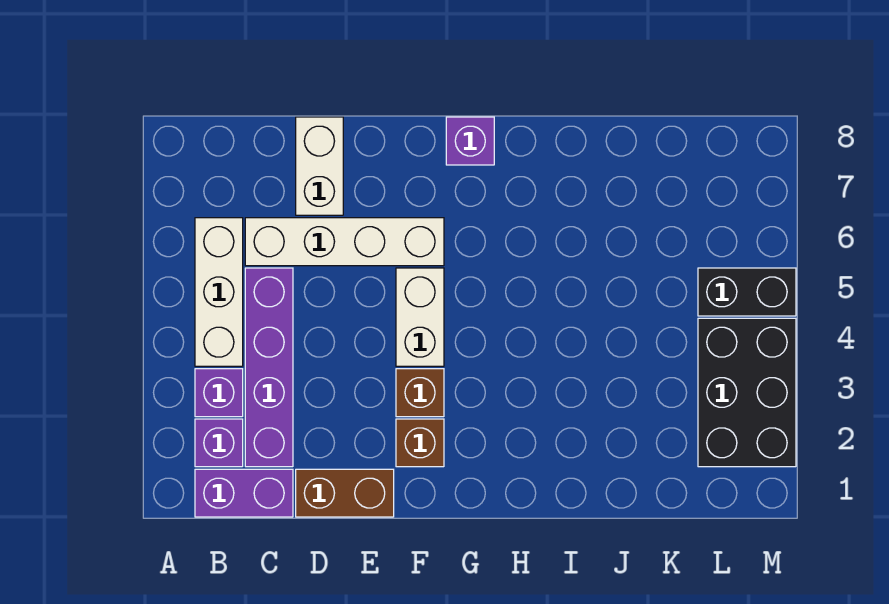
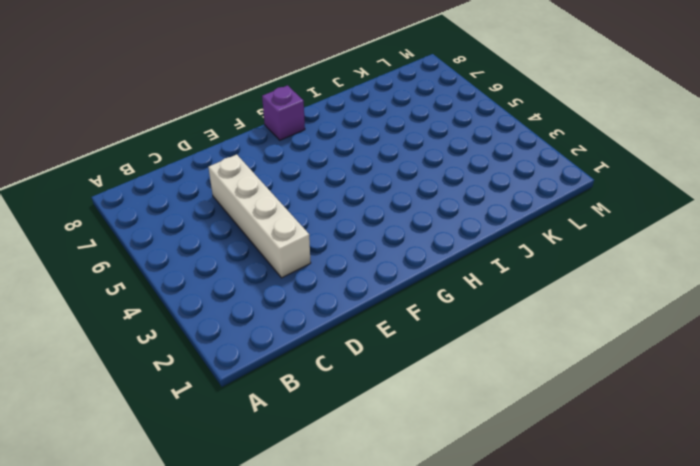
white 1x4 brick [208,155,311,278] -> white 1x4 brick turned to [245,218,444,266]
none -> purple 1x2 brick [195,469,293,517]
none -> purple 1x1 brick [195,419,243,467]
none -> purple 1x1 brick [195,369,243,417]

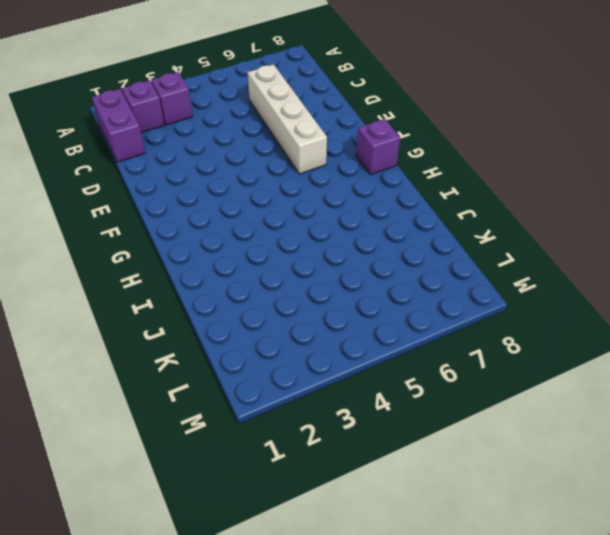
none -> white 1x3 brick [195,218,243,366]
none -> purple 1x4 brick [245,268,293,467]
none -> brown 1x2 brick [296,469,394,517]

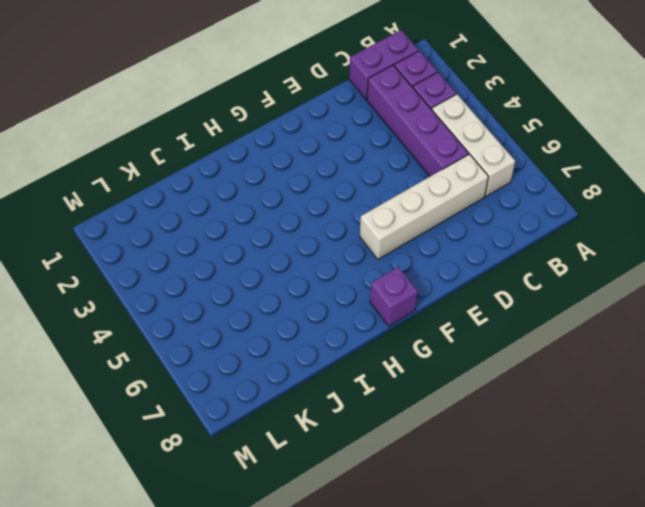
none -> brown 1x2 brick [296,469,394,517]
none -> white 1x2 brick [296,117,343,215]
none -> brown 1x1 brick [396,419,444,467]

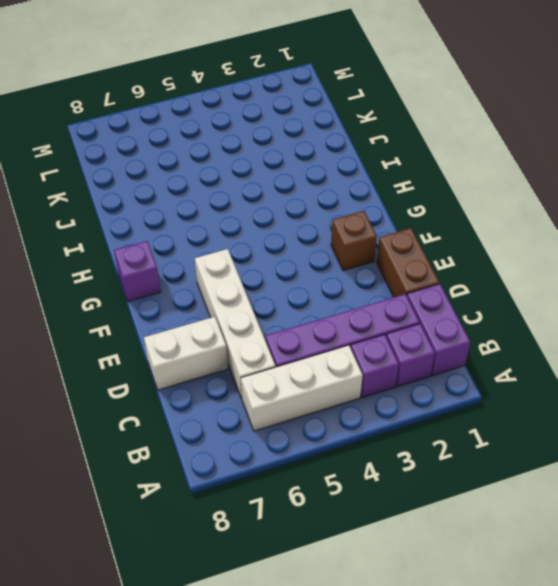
none -> brown 1x1 brick [396,369,444,417]
none -> white 1x2 brick [396,268,444,366]
none -> black 2x3 brick [698,318,796,467]

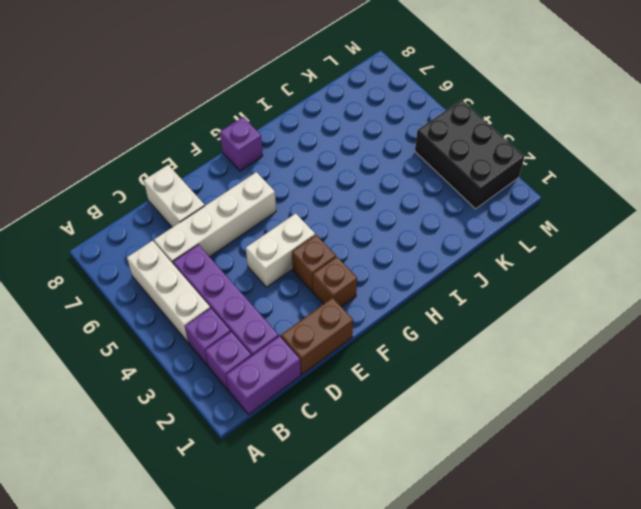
white 1x2 brick [246,213,315,287] -> white 1x2 brick turned to [396,268,444,366]
none -> black 1x2 brick [698,268,796,316]

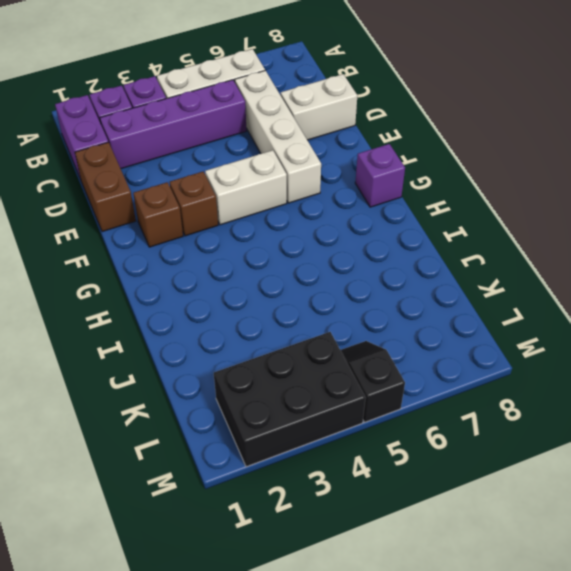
black 1x2 slope [341,341,405,422] -> black 1x2 brick [698,268,796,316]

